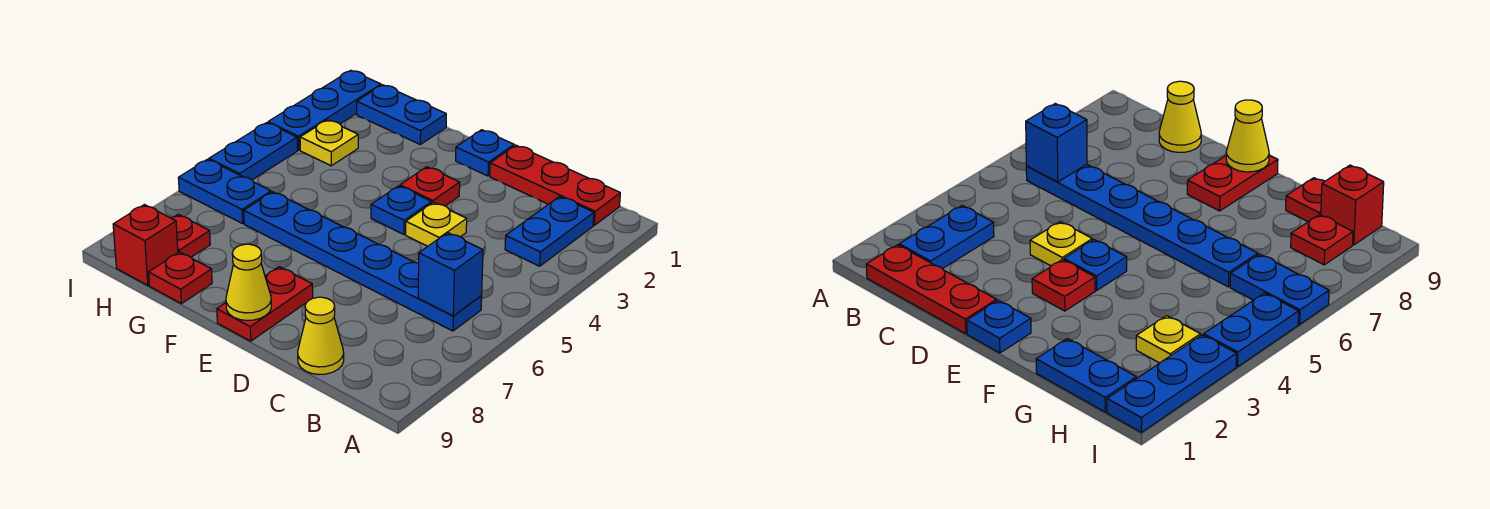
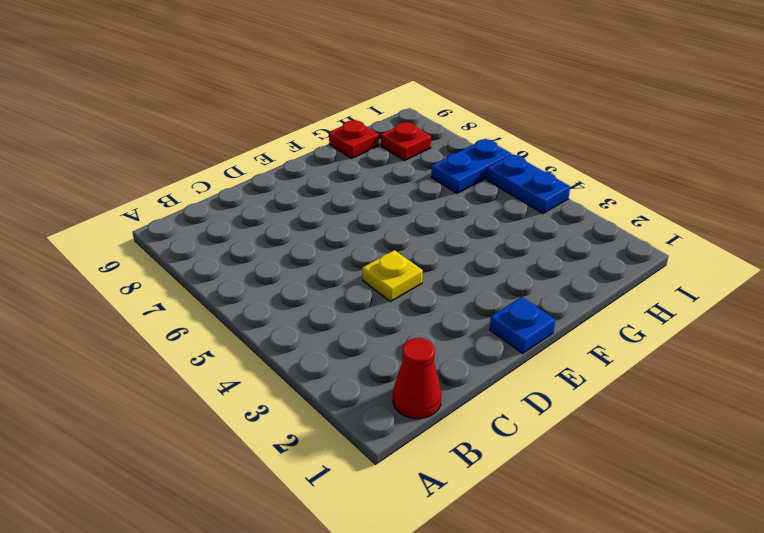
red 1x1 cone [393,338,441,419] -> red 1x3 plate [490,145,620,225]
none -> blue 1x2 plate [505,197,594,266]
none -> blue 1x6 plate [244,192,482,331]
none -> yellow 1x1 cone [298,297,344,375]

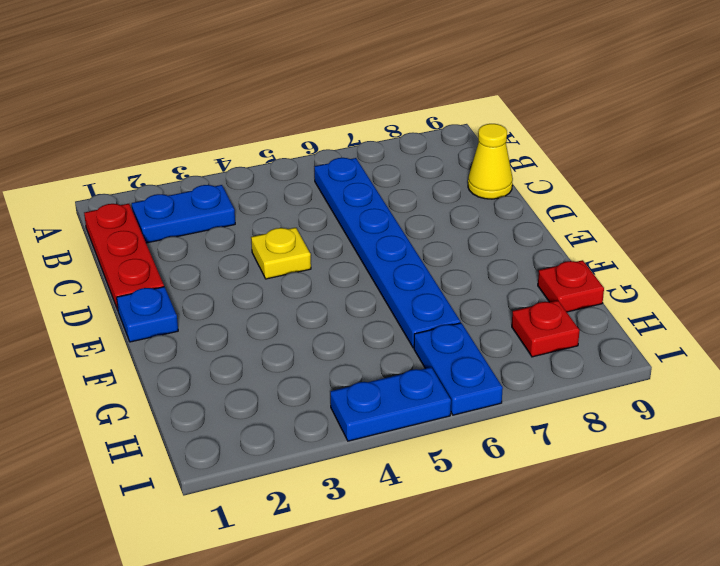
none -> red 1x1 plate [400,167,460,206]
none -> blue 1x1 plate [371,186,432,234]
none -> red 1x2 plate [217,267,313,341]

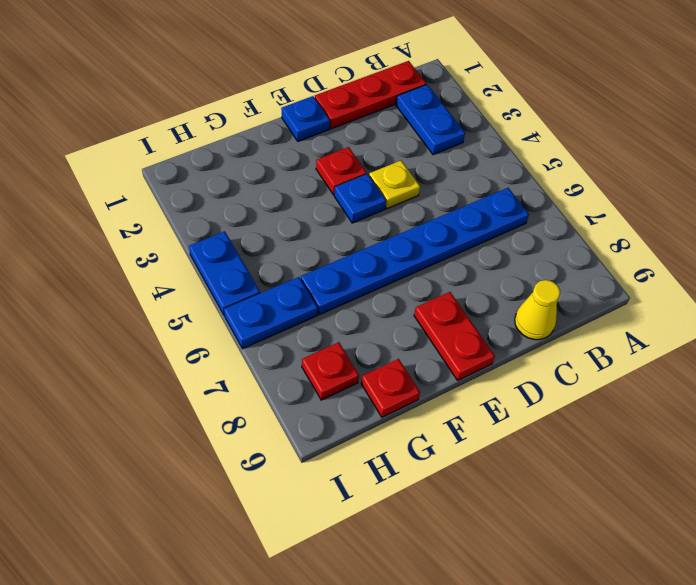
none -> blue 1x2 plate [357,85,446,144]
none -> yellow 1x1 plate [300,120,358,166]
none -> red 1x1 brick [113,205,178,285]

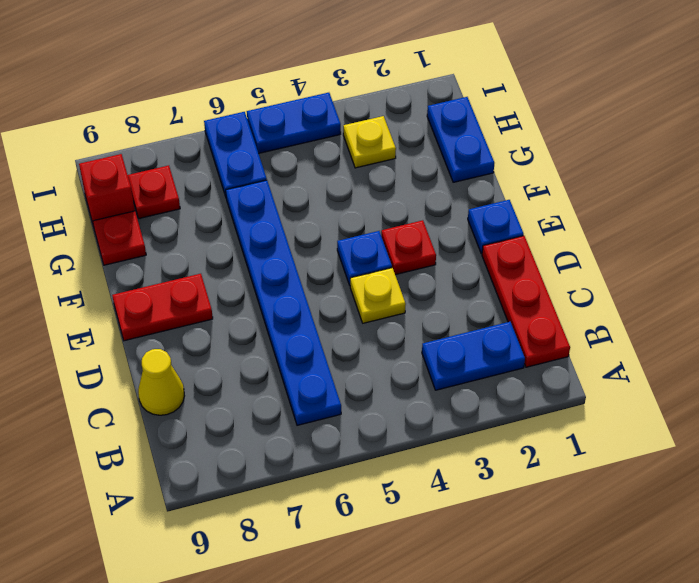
none -> blue 1x3 plate [268,70,381,150]
none -> blue 1x1 brick [418,233,483,316]
none -> yellow 1x1 cone [226,244,271,320]

